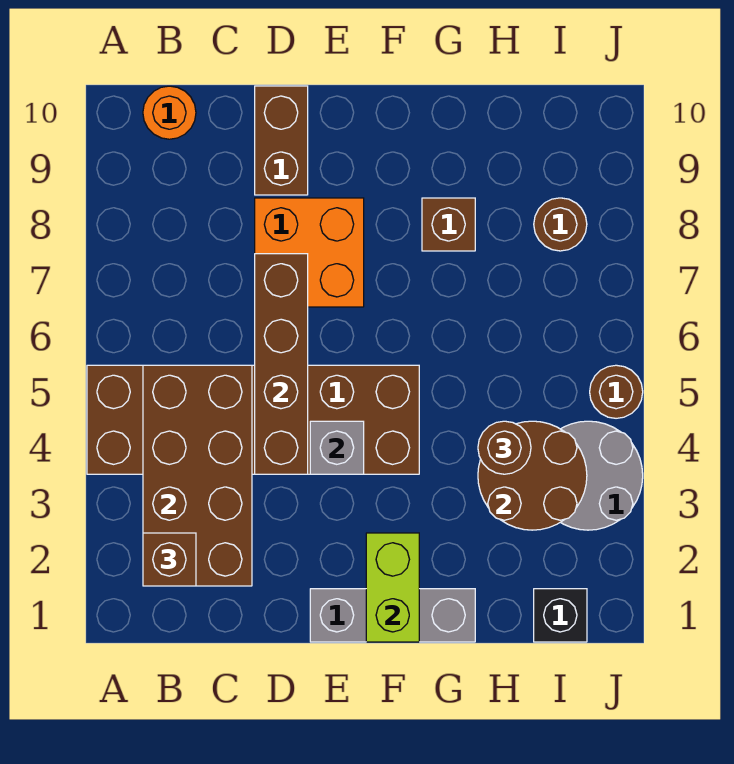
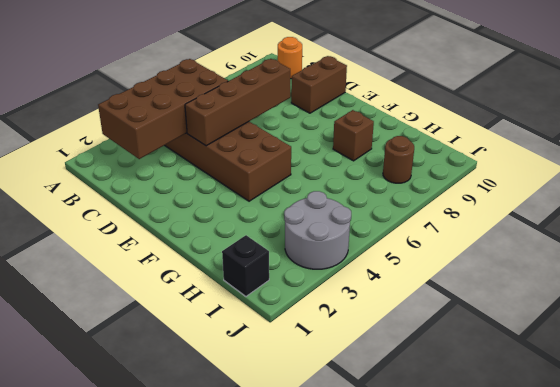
none -> orange 2x2 brick [255,198,364,307]
none -> grey 1x3 brick [310,589,475,642]
none -> brown 1x1 round brick [590,365,643,418]

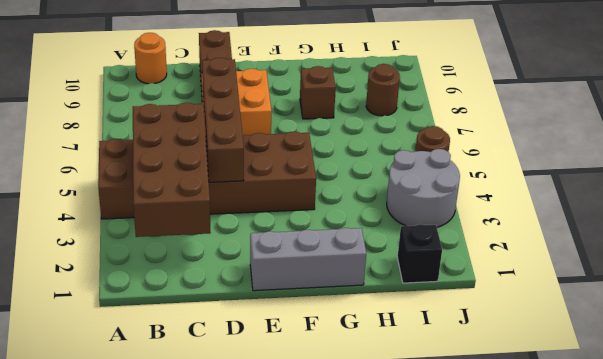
none -> grey 1x1 brick [310,421,364,474]
none -> lime 1x2 brick [366,533,419,642]
none -> brown 2x2 round brick [478,421,587,530]

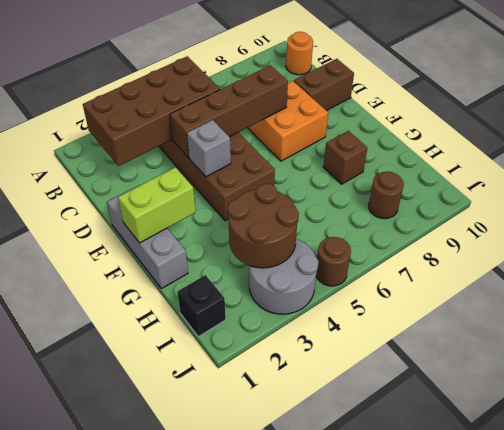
none -> brown 1x1 brick [143,533,196,586]
none -> brown 1x1 round brick [478,421,531,474]

